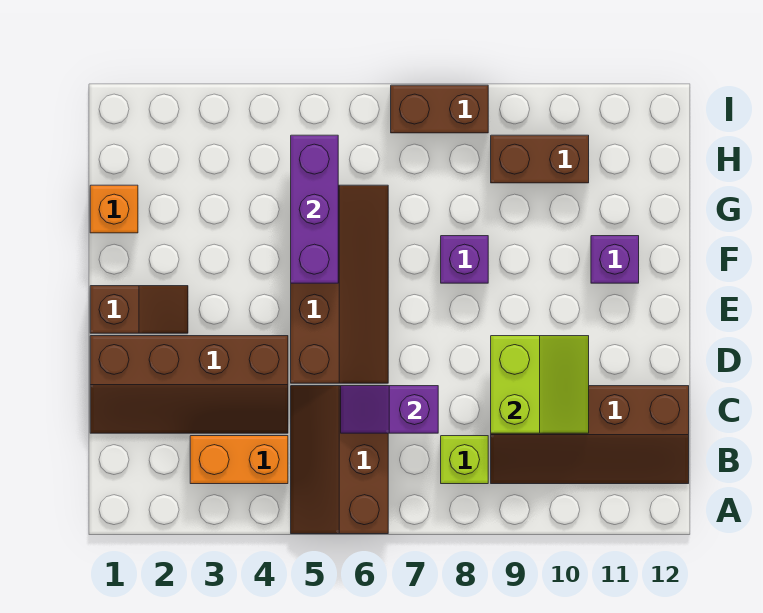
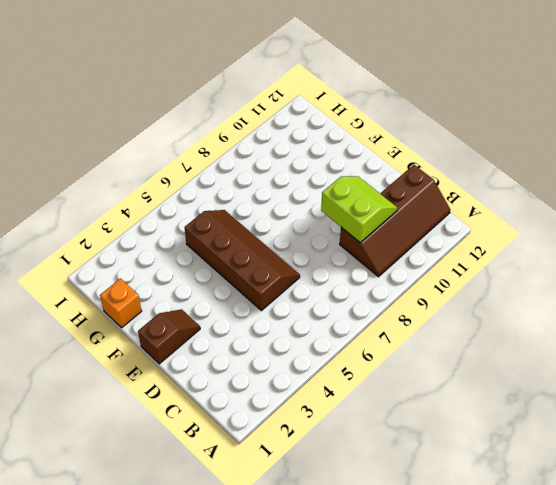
none -> brown 2x3 slope [291,386,388,534]
none -> orange 1x2 brick [190,436,288,484]
none -> lime 1x1 brick [441,436,488,484]

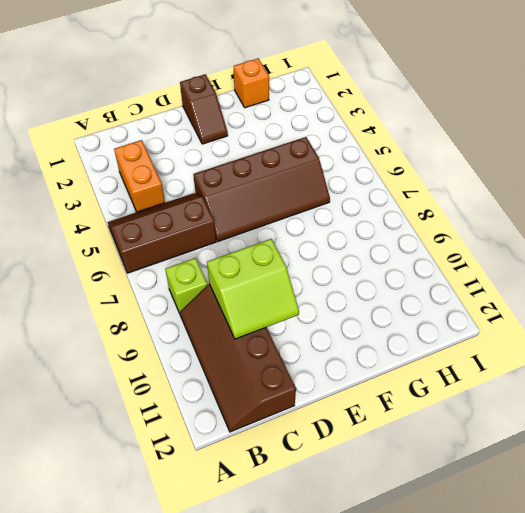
none -> brown 2x4 slope [90,336,288,433]
none -> purple 1x1 brick [441,236,488,283]
none -> purple 1x1 brick [591,236,639,283]

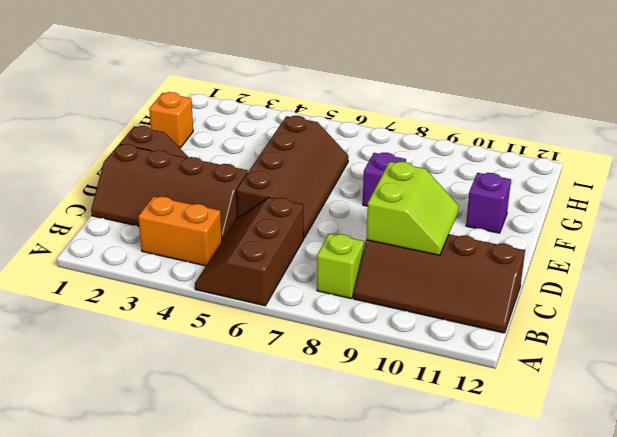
none -> brown 1x2 brick [491,135,589,183]
none -> brown 1x2 brick [391,85,488,133]
none -> purple 1x2 slope [341,386,438,433]

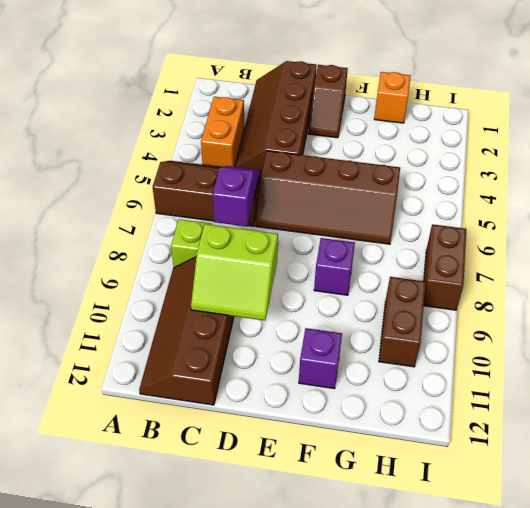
none -> purple 1x3 brick [291,135,338,283]

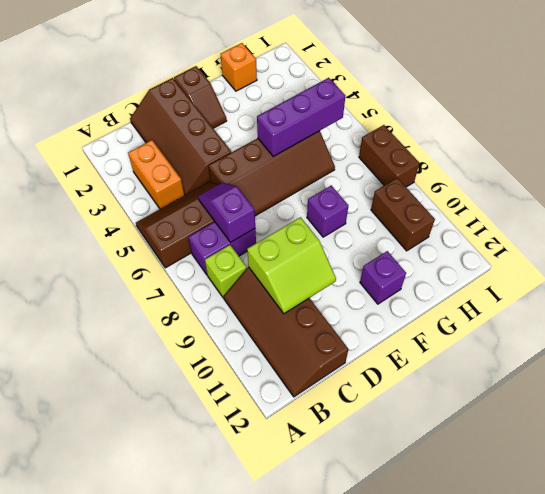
purple 1x2 brick [188,222,256,274] -> none

